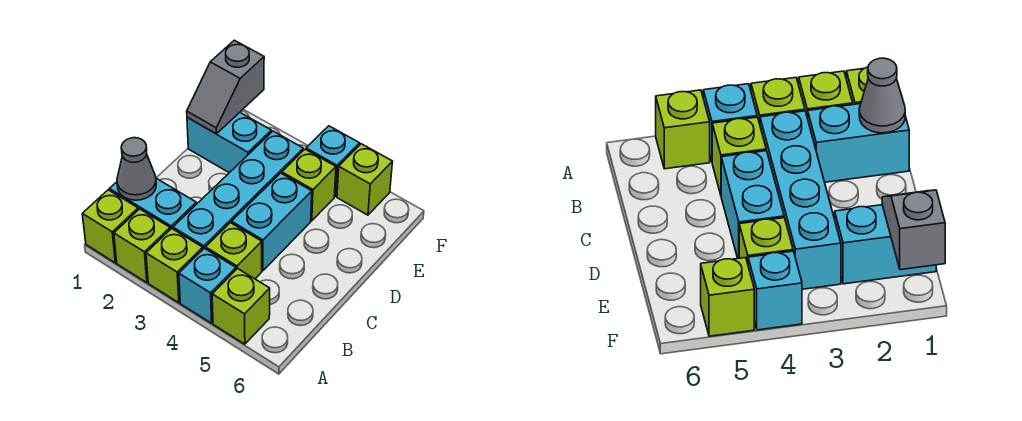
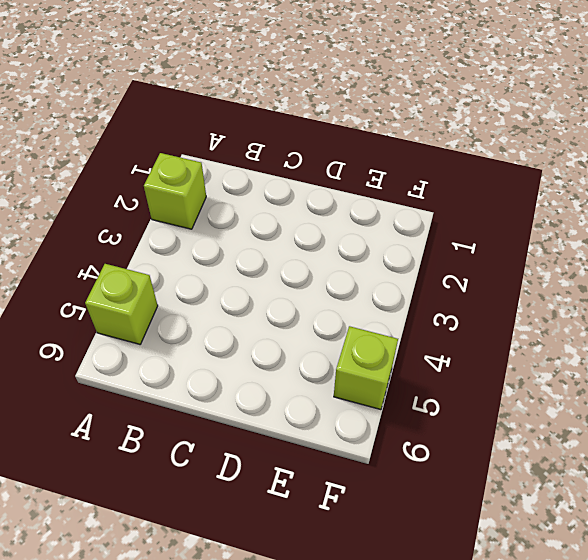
none -> lime 1x1 brick [82,190,138,263]
none -> lime 1x1 brick [146,228,203,303]
none -> cyan 1x1 brick [179,248,236,323]

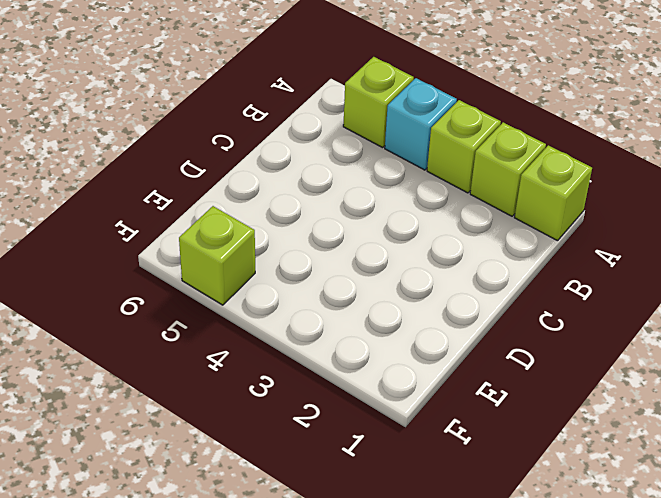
none -> cyan 1x2 brick [109,178,196,229]
none -> cyan 1x4 brick [173,131,303,249]
none -> lime 1x1 brick [206,223,262,279]

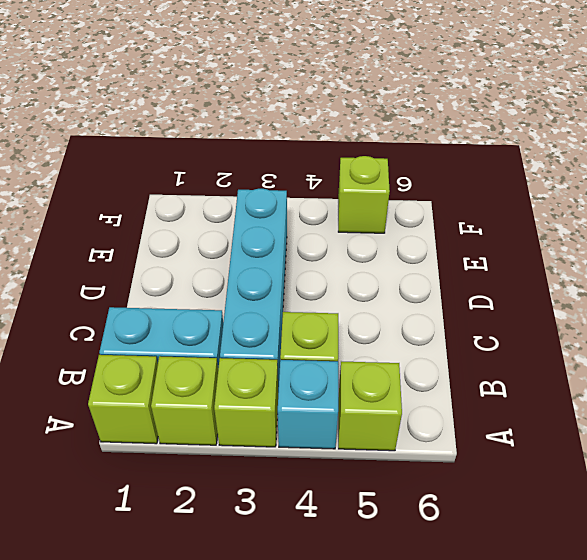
none -> cyan 1x2 brick [232,173,312,271]
none -> cyan 1x2 brick [187,113,271,173]
none -> lime 1x1 brick [282,149,336,221]

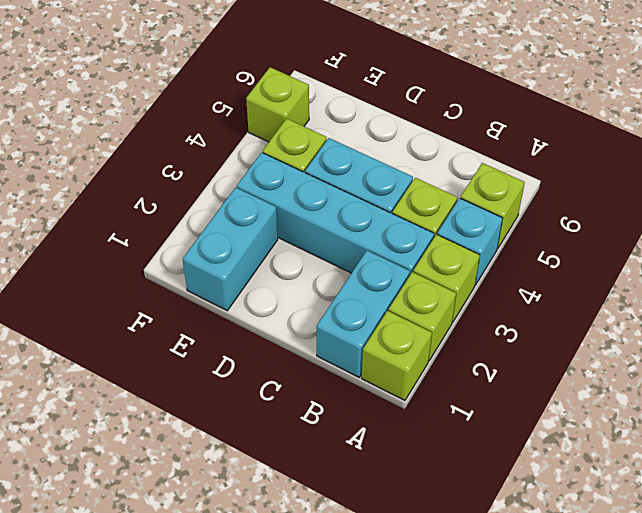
none -> cyan 1x1 brick [306,126,360,197]
none -> grey 1x1 cone [117,138,156,200]
none -> grey 1x2 slope [187,40,264,134]

